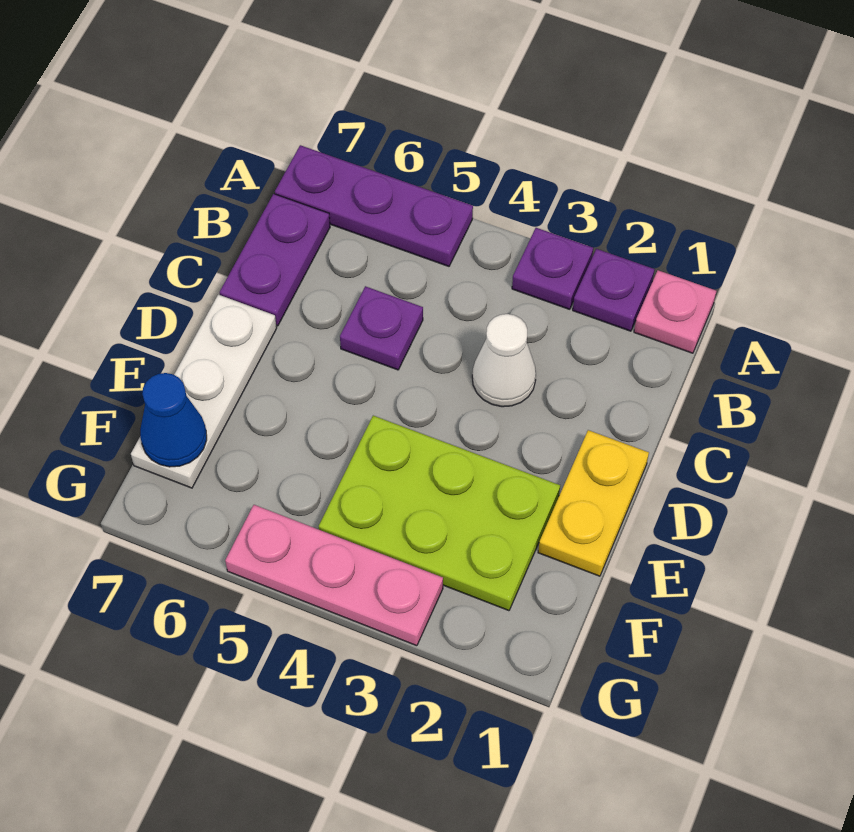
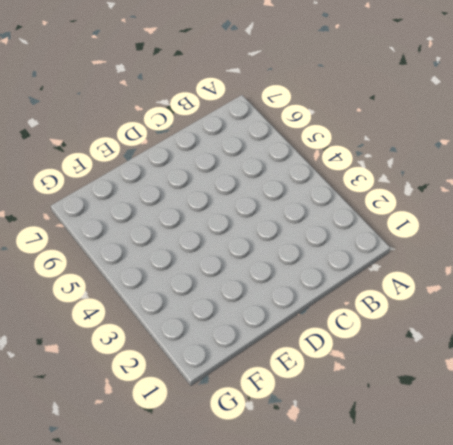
none -> pink 1x1 plate [634,270,716,353]
none -> purple 1x1 plate [573,249,655,331]
none -> purple 1x1 plate [512,228,593,309]

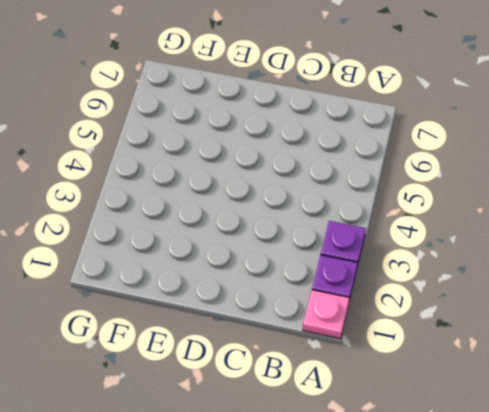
none -> purple 1x3 plate [275,145,473,266]
none -> purple 1x2 plate [220,194,330,326]
none -> white 1x1 cone [472,314,536,407]

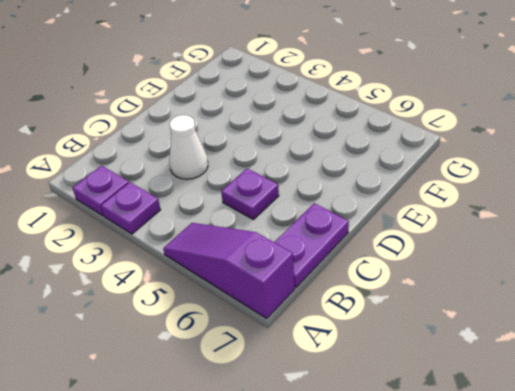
purple 1x3 slope [163,223,295,318] -> purple 1x3 plate [275,145,473,266]
none -> pink 1x1 plate [634,270,716,353]
none -> yellow 1x2 plate [538,430,649,576]
none -> white 1x3 plate [131,295,277,488]

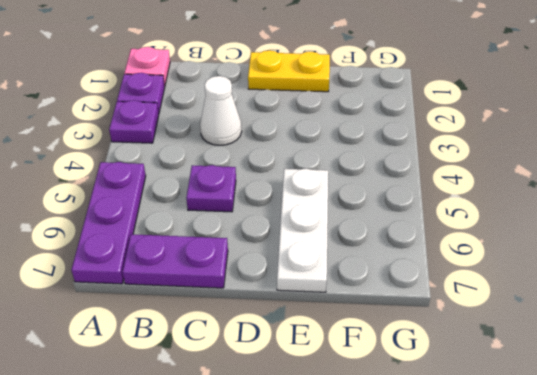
white 1x3 plate [277,169,328,292] -> white 1x3 plate turned to [131,295,277,488]
none -> lime 2x3 plate [319,416,560,611]
none -> pink 1x3 plate [225,505,443,646]
none -> blue 1x1 cone [140,373,207,467]

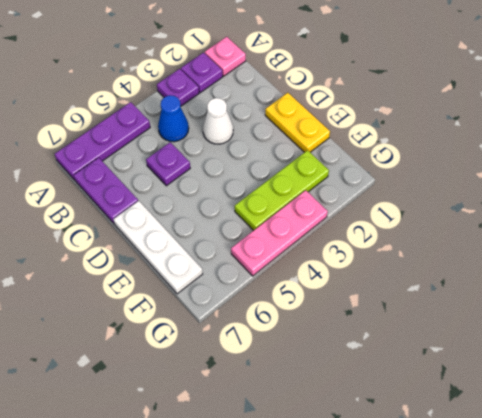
blue 1x1 cone [158,95,189,142] -> blue 1x1 cone moved to [140,373,207,467]
lime 1x3 plate [235,150,329,231] -> lime 2x3 plate [319,416,560,611]

